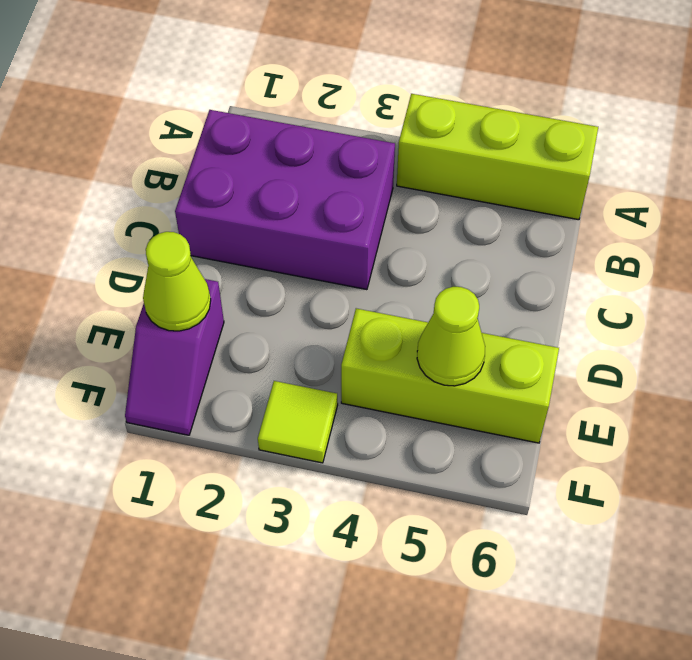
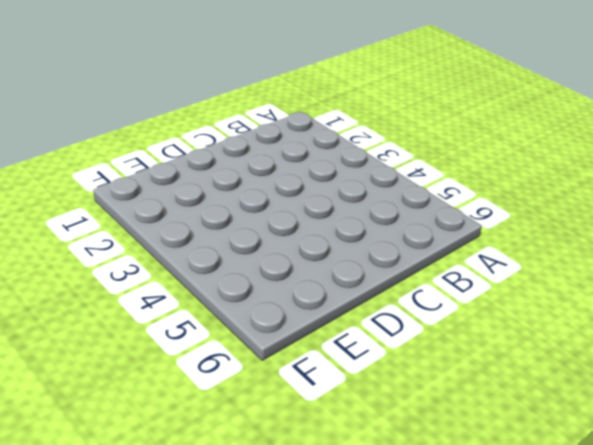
none -> lime 1x3 brick [397,94,598,220]
none -> purple 2x3 brick [175,110,395,290]

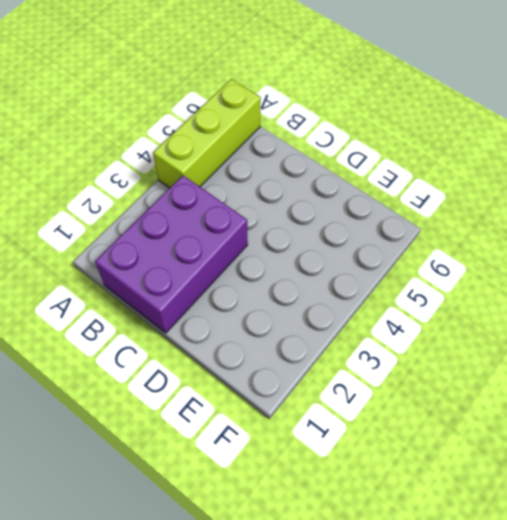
none -> purple 1x2 slope [125,279,224,435]
none -> lime 1x3 brick [341,308,559,443]

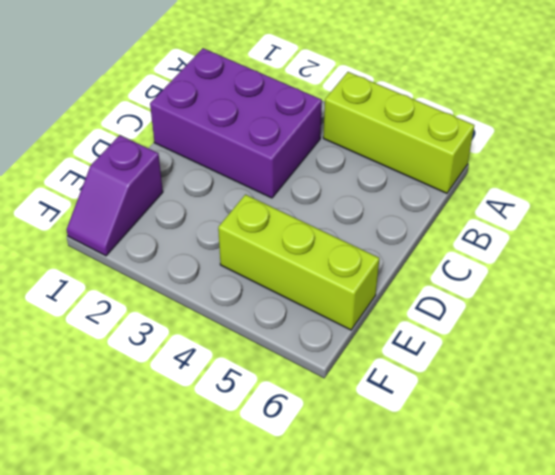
none -> lime 1x1 tile [258,381,338,463]
none -> lime 1x1 cone [143,232,211,331]

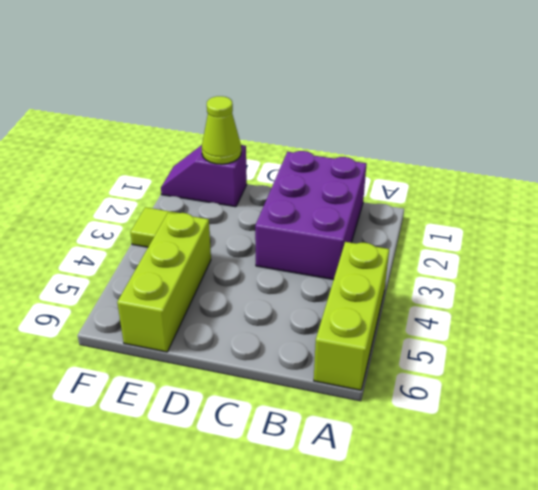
none -> lime 1x1 cone [417,287,485,386]

